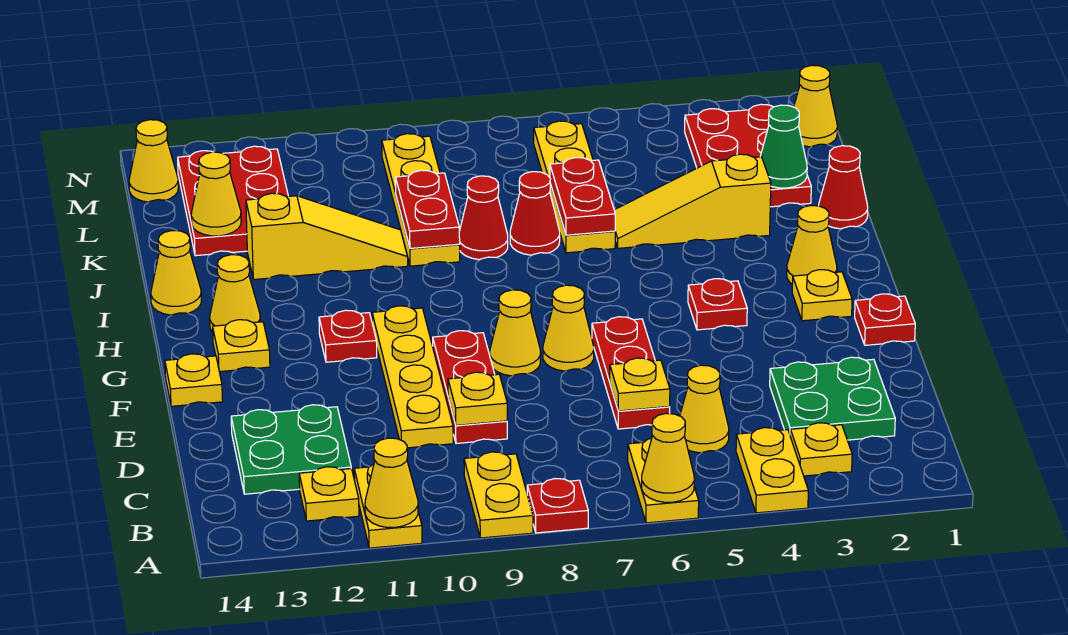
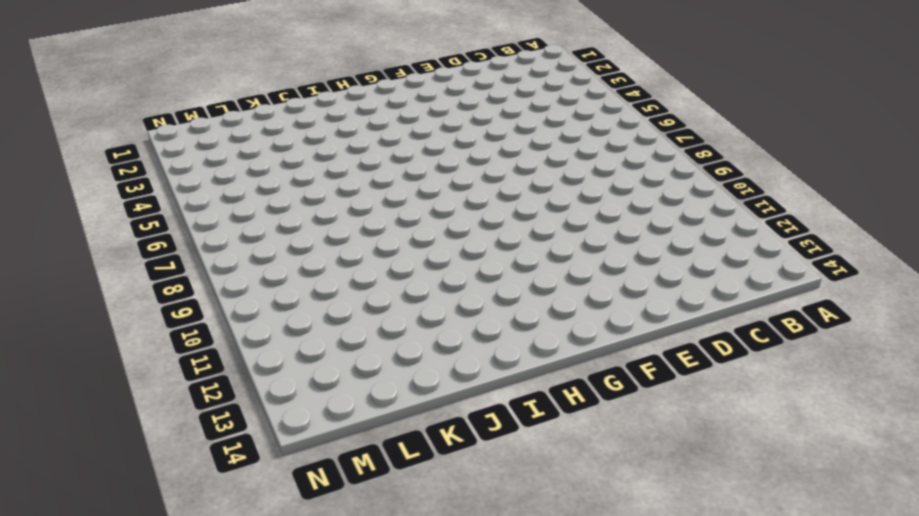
none -> yellow 1x2 plate [736,428,808,513]
none -> yellow 1x2 plate [628,438,699,523]
none -> red 1x1 plate [527,479,588,533]
none -> yellow 1x2 plate [464,452,533,538]

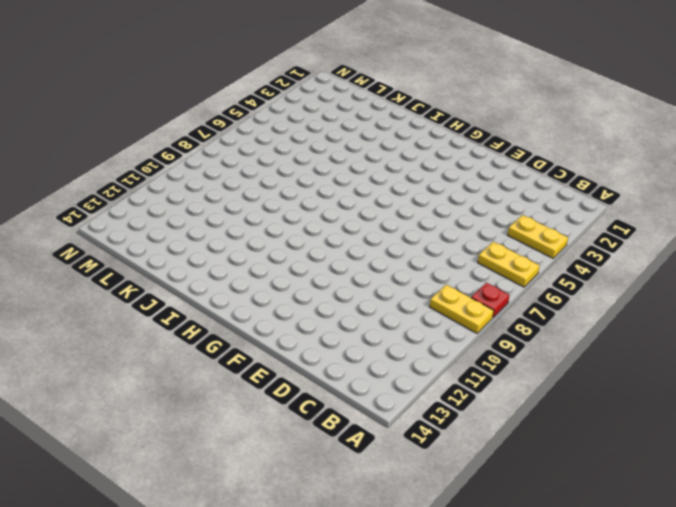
none -> yellow 1x2 plate [354,464,422,548]
none -> yellow 1x1 plate [790,423,852,476]
none -> yellow 1x1 plate [299,467,359,521]
none -> green 2x2 plate [770,357,895,440]

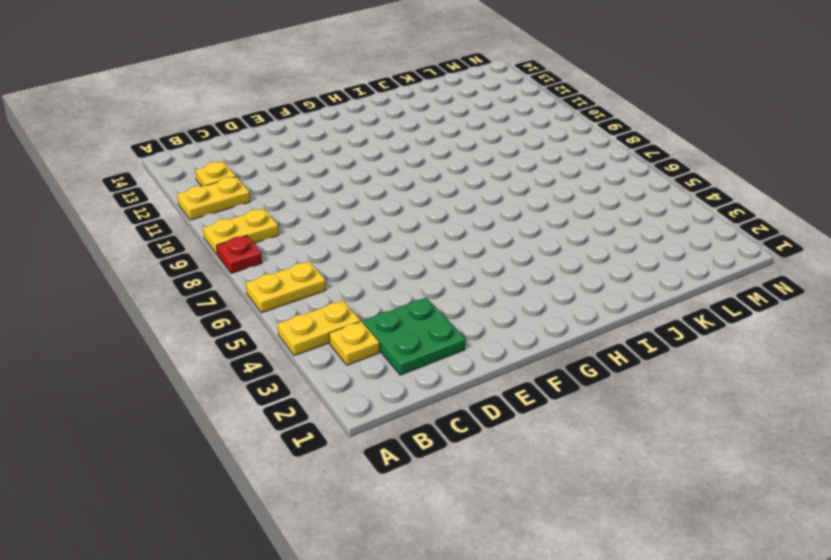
none -> yellow 1x1 cone [680,365,729,453]
none -> green 2x2 plate [231,405,351,494]
none -> red 1x3 plate [592,317,670,429]
none -> red 1x3 plate [433,331,507,443]

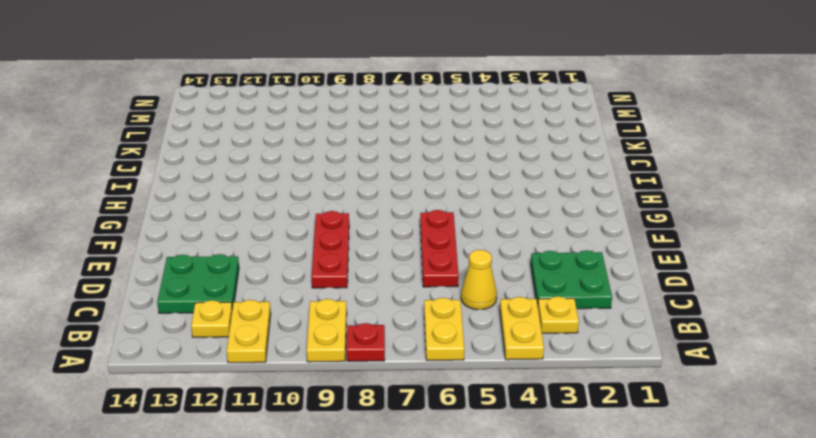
none -> yellow 1x4 plate [372,306,453,448]
none -> red 1x1 plate [855,294,915,345]
none -> yellow 1x1 cone [543,285,594,371]
none -> yellow 1x1 cone [490,290,540,376]

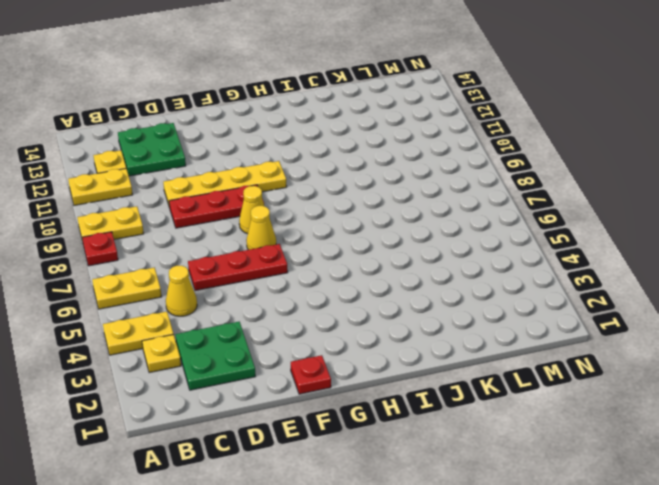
none -> yellow 1x1 plate [165,354,223,406]
none -> yellow 1x1 plate [792,270,852,321]
none -> red 1x1 plate [688,279,747,330]
none -> red 1x1 plate [319,310,377,362]

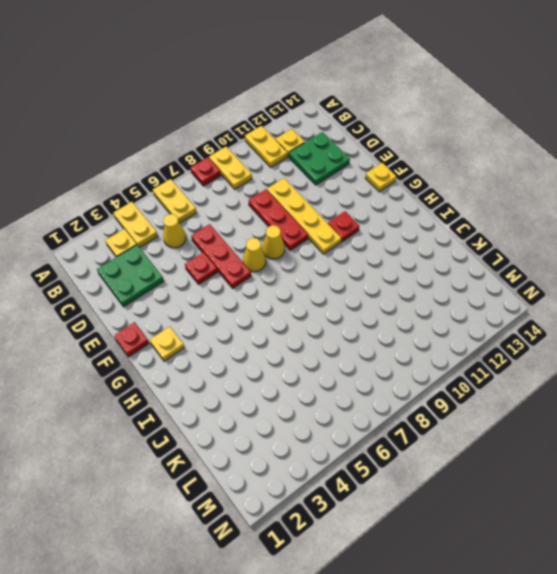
red 1x1 plate [185,252,217,284] -> red 1x1 plate moved to [688,279,747,330]
none -> yellow 1x1 plate [213,320,270,372]
none -> yellow 1x1 cone [787,206,837,284]
none -> yellow 1x1 cone [210,255,260,333]
none -> yellow 1x1 cone [151,231,201,315]

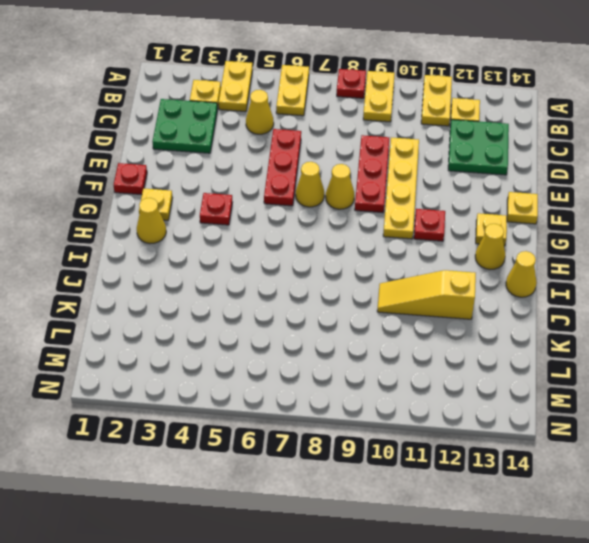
none -> red 1x1 cone [819,146,868,229]
none -> yellow 1x3 slope [614,154,771,248]
none -> yellow 1x4 plate [534,121,615,253]
none -> red 1x1 cone [510,172,560,255]

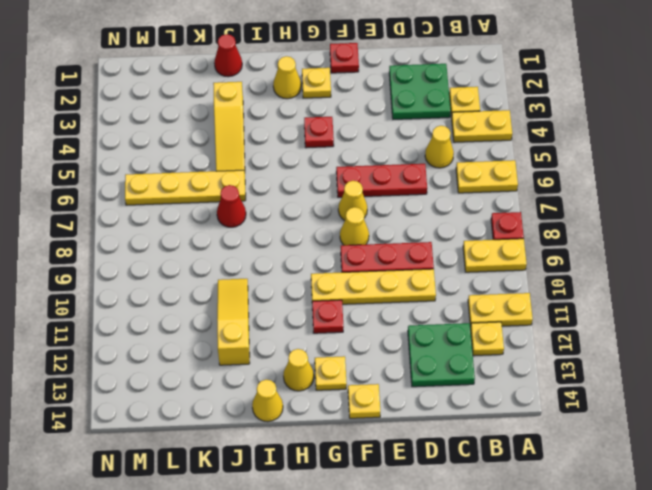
none -> red 1x1 cone [459,176,508,260]
none -> yellow 1x4 plate [382,134,460,266]
none -> red 2x3 plate [685,104,811,207]
none -> red 2x3 plate [178,146,288,256]

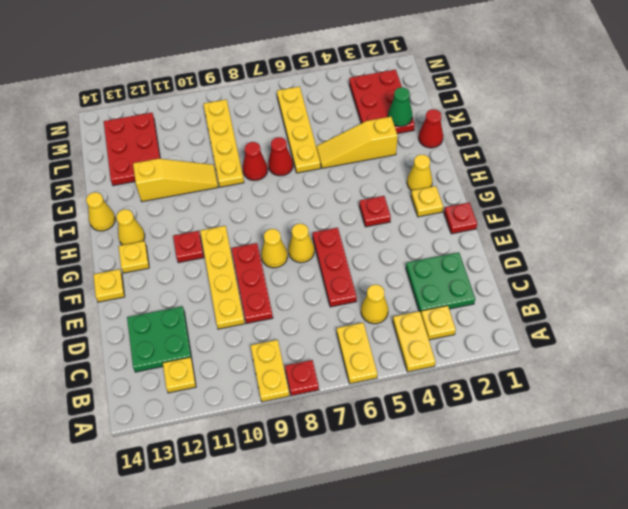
none -> yellow 1x2 plate [354,464,422,548]
none -> yellow 1x1 cone [794,65,837,147]
none -> yellow 1x1 cone [129,120,178,202]
none -> yellow 1x1 cone [642,413,694,502]

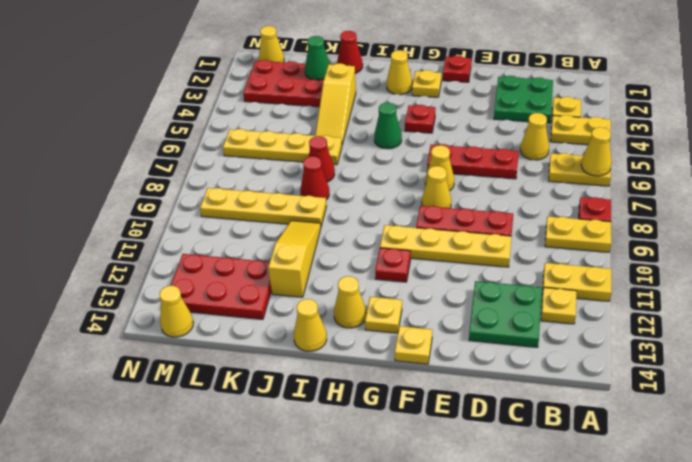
green 1x1 cone [374,103,402,149] -> none
none -> yellow 1x1 cone [365,438,418,527]
none -> yellow 1x1 plate [610,358,670,411]
none -> yellow 1x1 plate [448,372,507,425]
none -> red 1x2 plate [550,158,615,235]

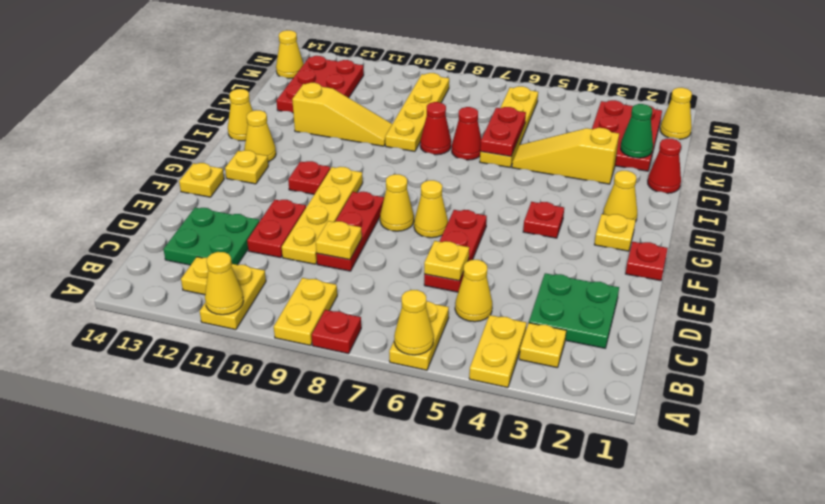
red 1x2 plate [247,200,306,258] -> red 1x2 plate moved to [396,170,460,248]
none -> yellow 1x1 cone [191,152,241,236]

